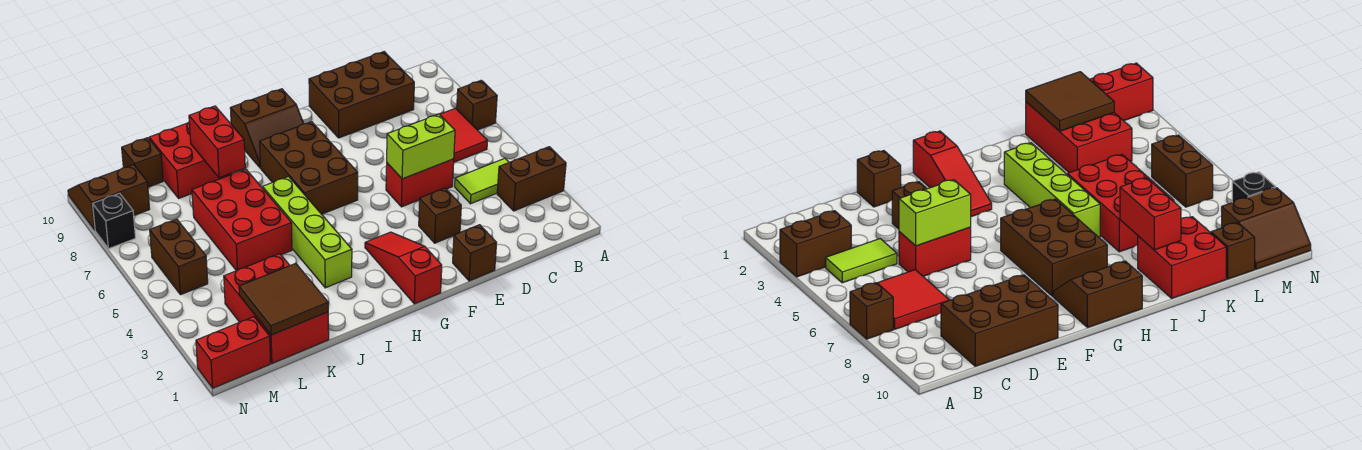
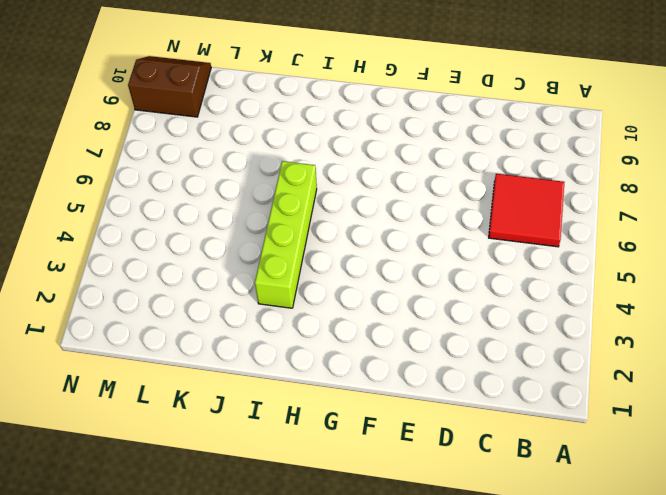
none -> brown 1x2 brick [497,147,566,211]
none -> brown 1x1 brick [457,80,497,130]
none -> lime 1x2 tile [455,158,509,204]

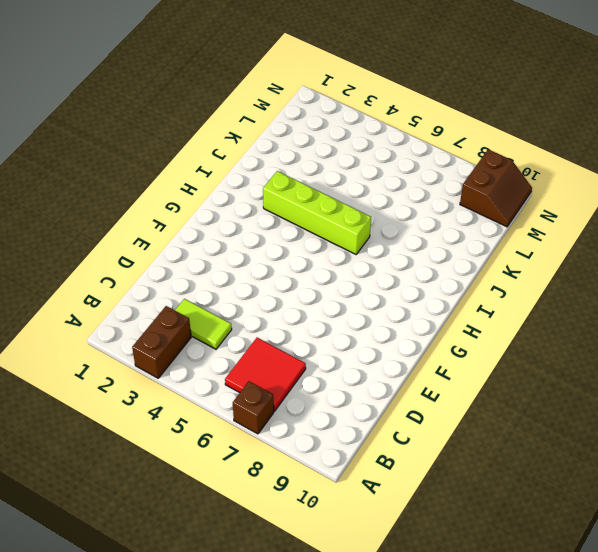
lime 1x2 tile [175,299,232,349] -> lime 1x2 tile turned to [455,158,509,204]
none -> brown 2x3 brick [309,52,414,138]
none -> red 1x2 brick [386,159,454,207]
none -> brown 1x1 brick [453,225,497,281]

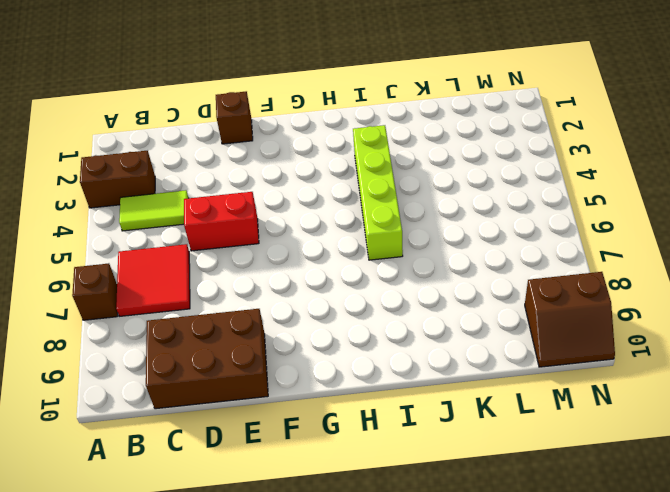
none -> brown 1x1 brick [419,188,461,243]
none -> red 1x3 slope [365,232,442,304]
none -> brown 2x3 brick [260,122,358,214]

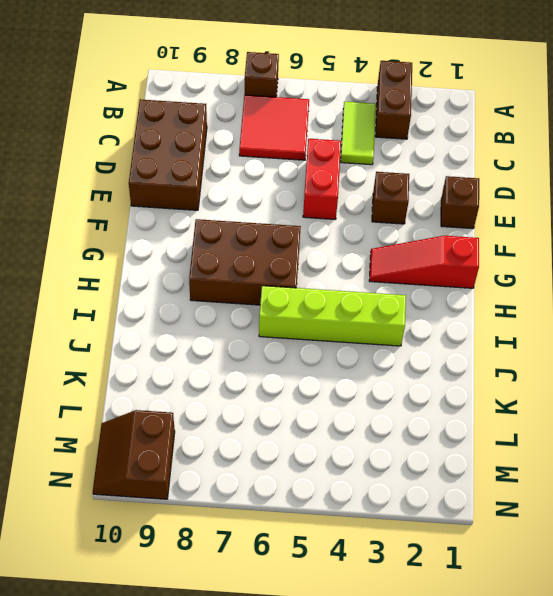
none -> brown 2x2 slope [230,89,304,168]
none -> red 2x3 brick [192,169,292,271]
none -> red 2x2 brick [149,122,232,198]

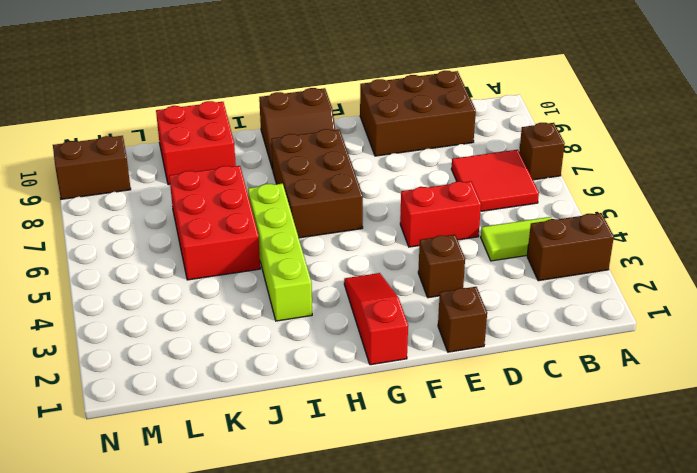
none -> red 2x3 brick [224,254,329,363]
none -> brown 1x1 brick [122,138,163,187]
none -> red 1x2 brick [196,317,271,388]

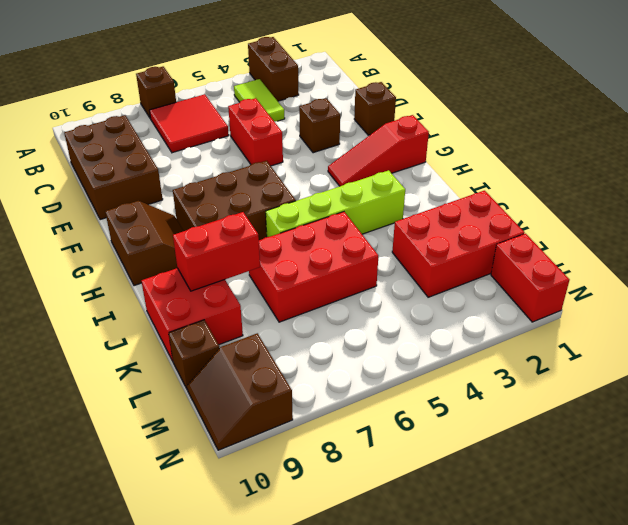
none -> brown 1x2 brick [150,219,208,295]
none -> black 1x1 brick [93,193,136,249]
none -> lime 1x2 brick [387,114,455,179]

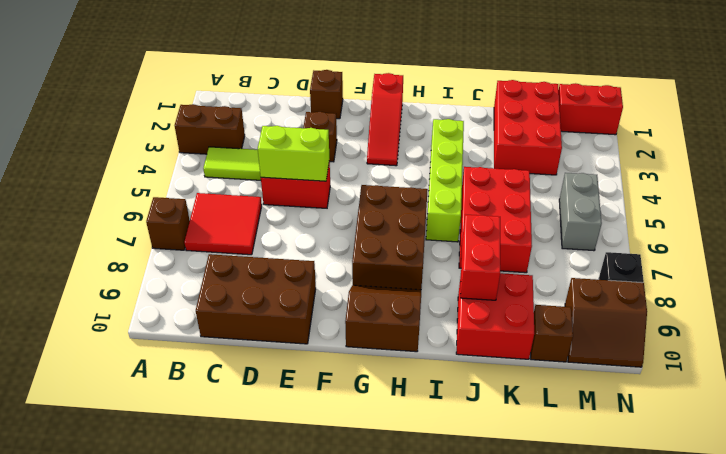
grey 1x2 brick [559,173,602,251] -> brown 1x2 brick [150,219,208,295]
none -> brown 2x2 tile [239,263,328,335]

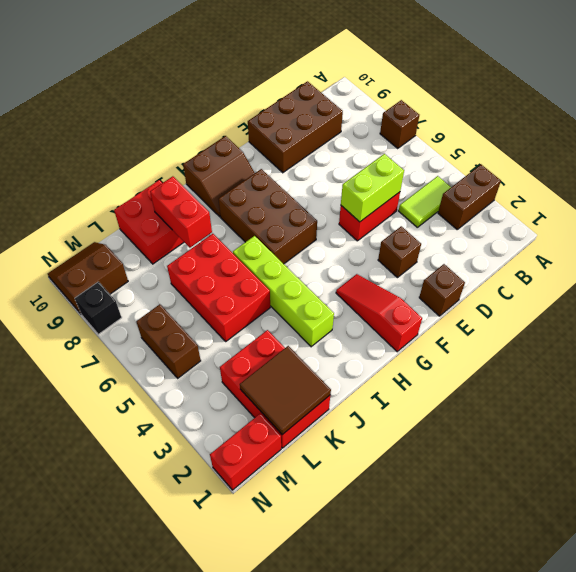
none -> red 2x2 tile [440,108,487,162]
none -> brown 1x1 brick [122,138,163,187]

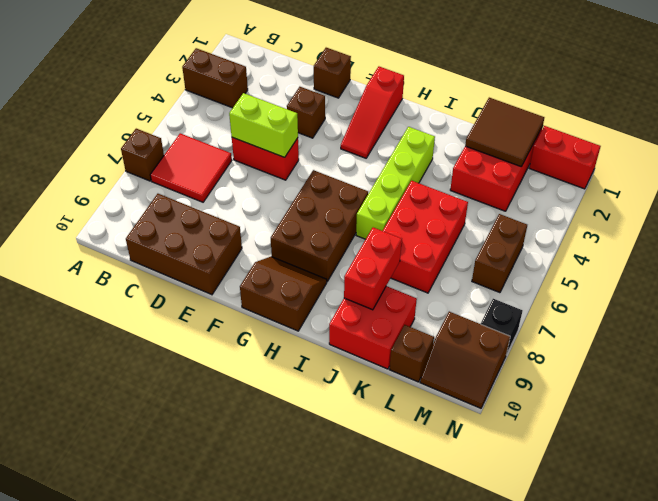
none -> lime 1x2 tile [455,158,509,204]

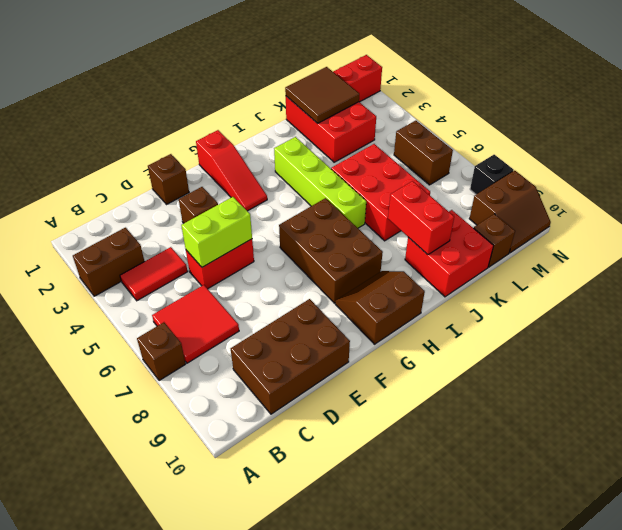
red 1x2 tile [120,247,188,301] -> lime 1x2 tile [455,158,509,204]

